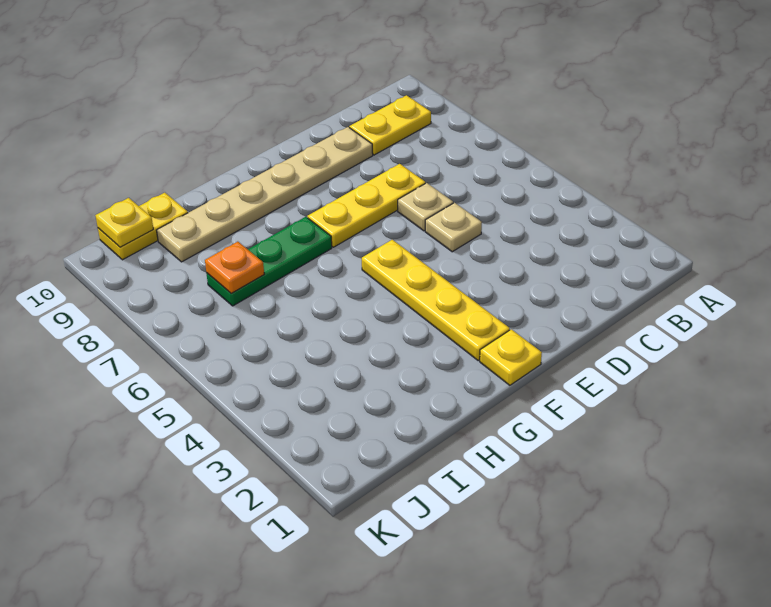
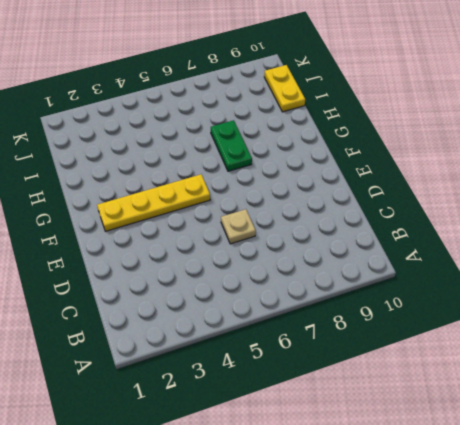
green 1x2 plate [211,120,252,171] -> green 1x3 plate [206,217,332,306]
none -> yellow 1x2 plate [349,95,431,155]
none -> tan 1x1 plate [425,203,482,252]

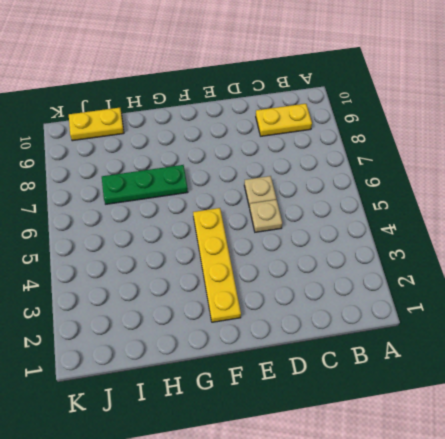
none -> yellow 1x3 plate [307,164,425,247]
none -> tan 1x6 plate [156,127,373,262]

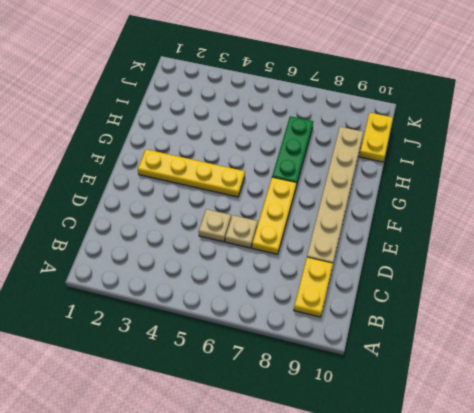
none -> yellow 1x1 plate [480,329,542,385]
none -> orange 1x1 plate [205,242,264,293]

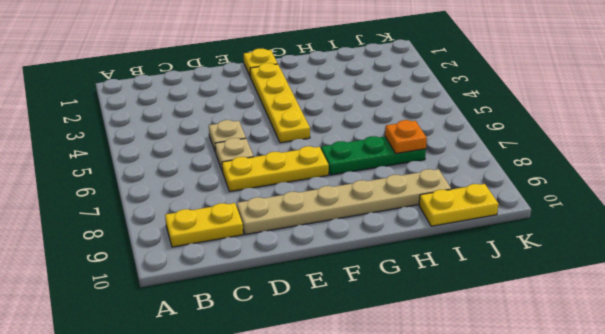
none -> yellow 1x1 plate [95,198,153,247]

